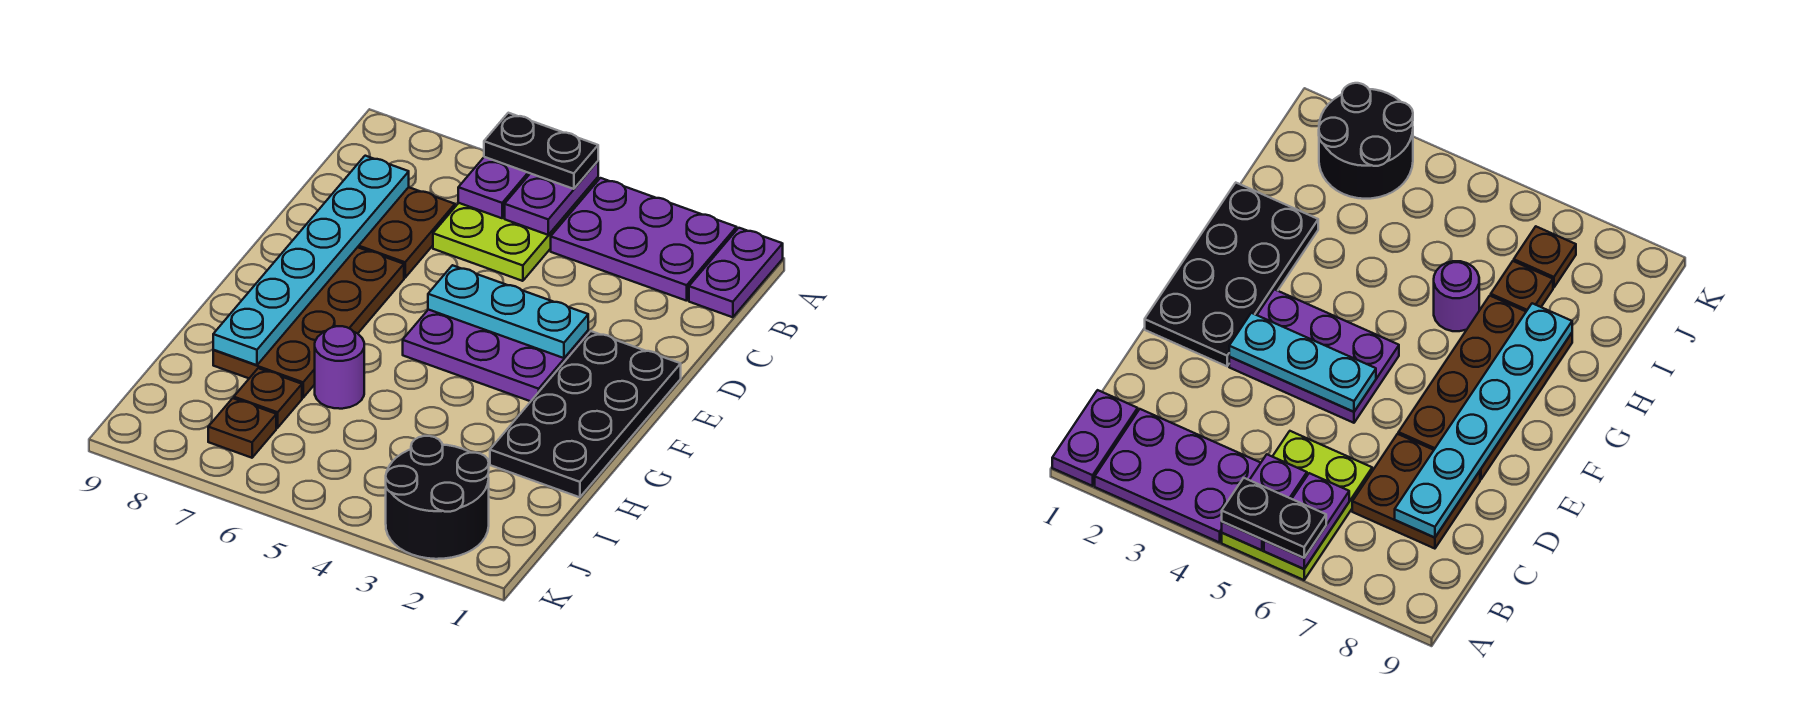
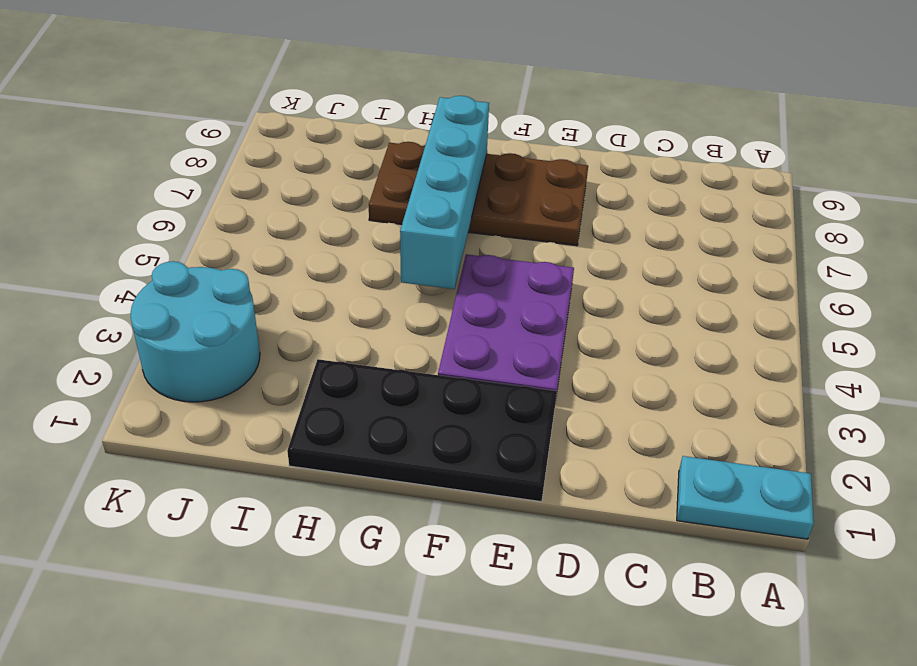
cyan 1x2 plate [677,456,814,539] -> purple 1x2 plate [689,228,783,317]
cyan 1x4 brick [400,96,489,289] -> cyan 1x6 plate [213,156,409,365]
cyan 2x2 round brick [131,261,260,402] -> black 2x2 round brick [386,436,489,559]
none -> purple 2x3 plate [551,178,737,301]
none -> lime 2x3 plate [433,177,598,281]
none -> brown 2x2 plate [358,187,455,278]

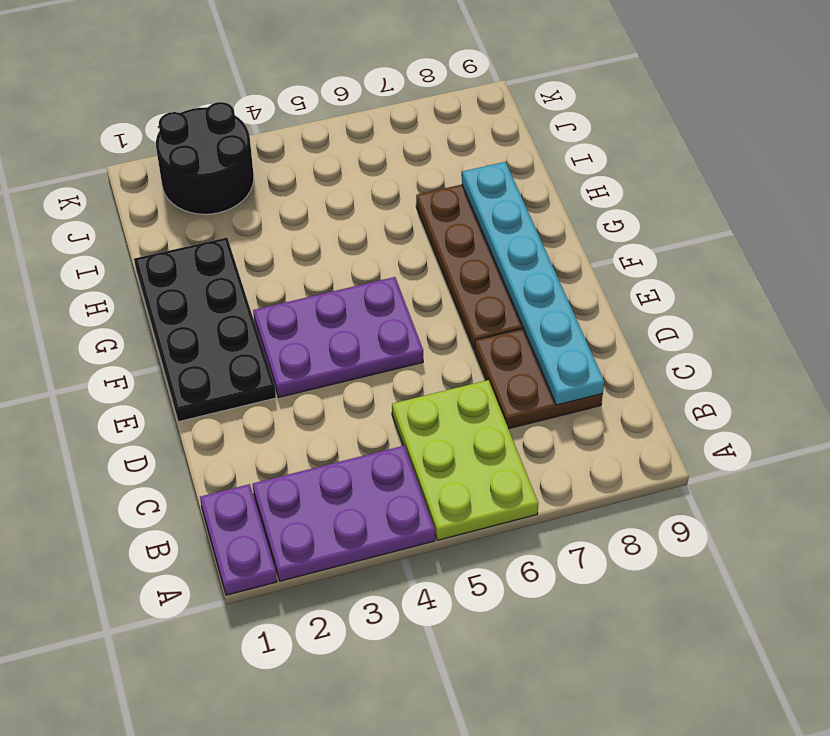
none -> purple 1x1 round brick [315,326,364,409]
none -> brown 1x1 plate [234,368,302,428]
none -> brown 1x1 plate [208,398,276,458]

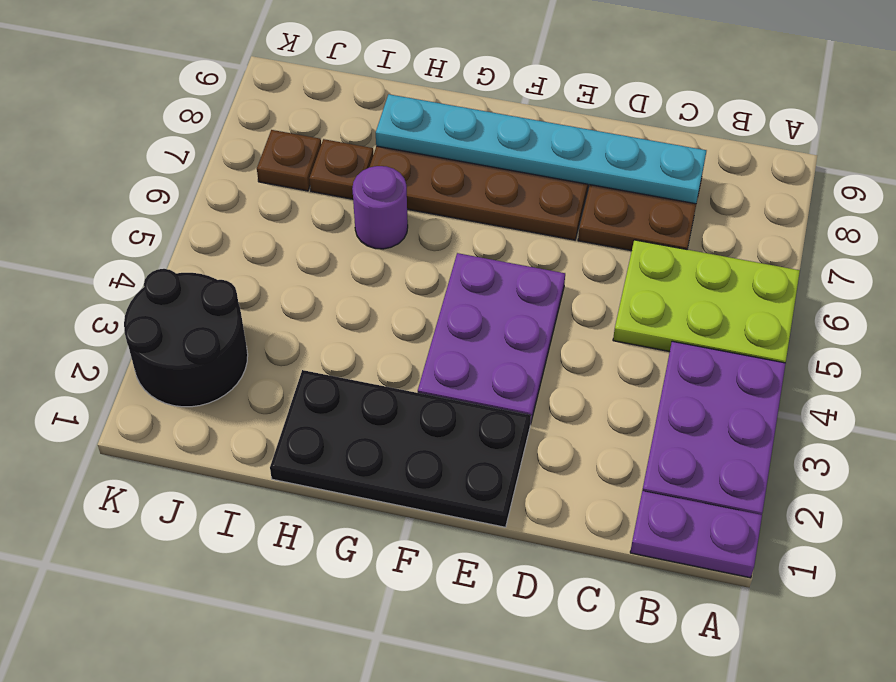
none -> purple 1x2 plate [505,161,598,235]
none -> purple 1x2 plate [458,157,530,218]
none -> cyan 1x3 plate [428,265,588,358]

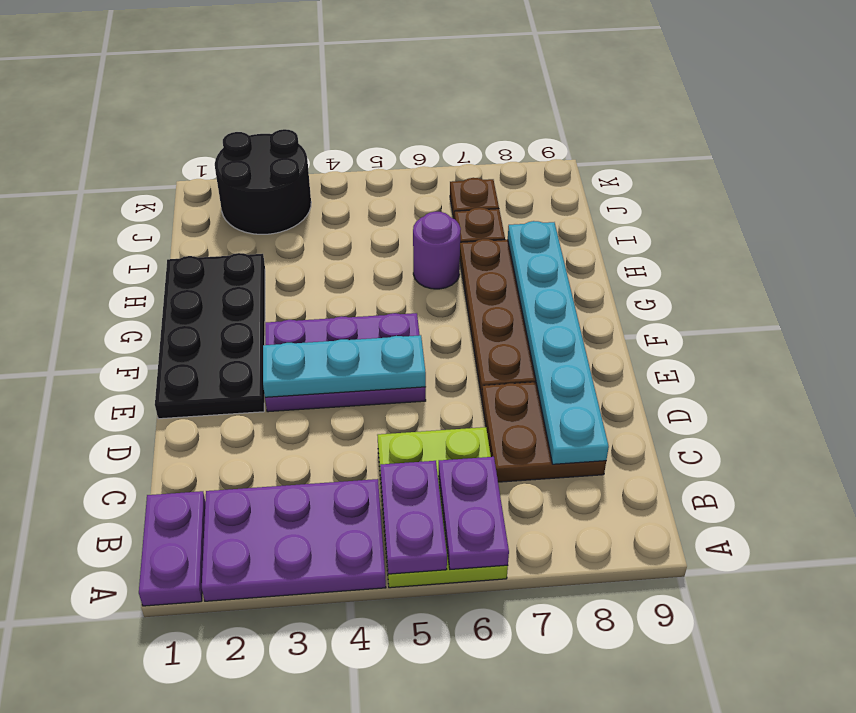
none -> black 1x2 plate [484,113,598,189]

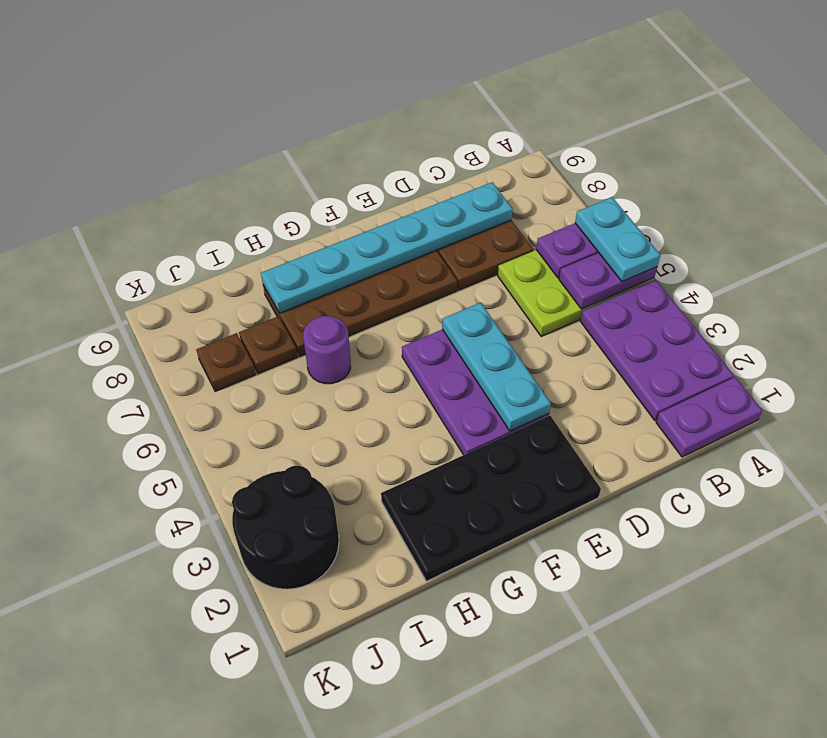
cyan 1x2 plate [575,197,660,282] -> black 1x2 plate [484,113,598,189]

